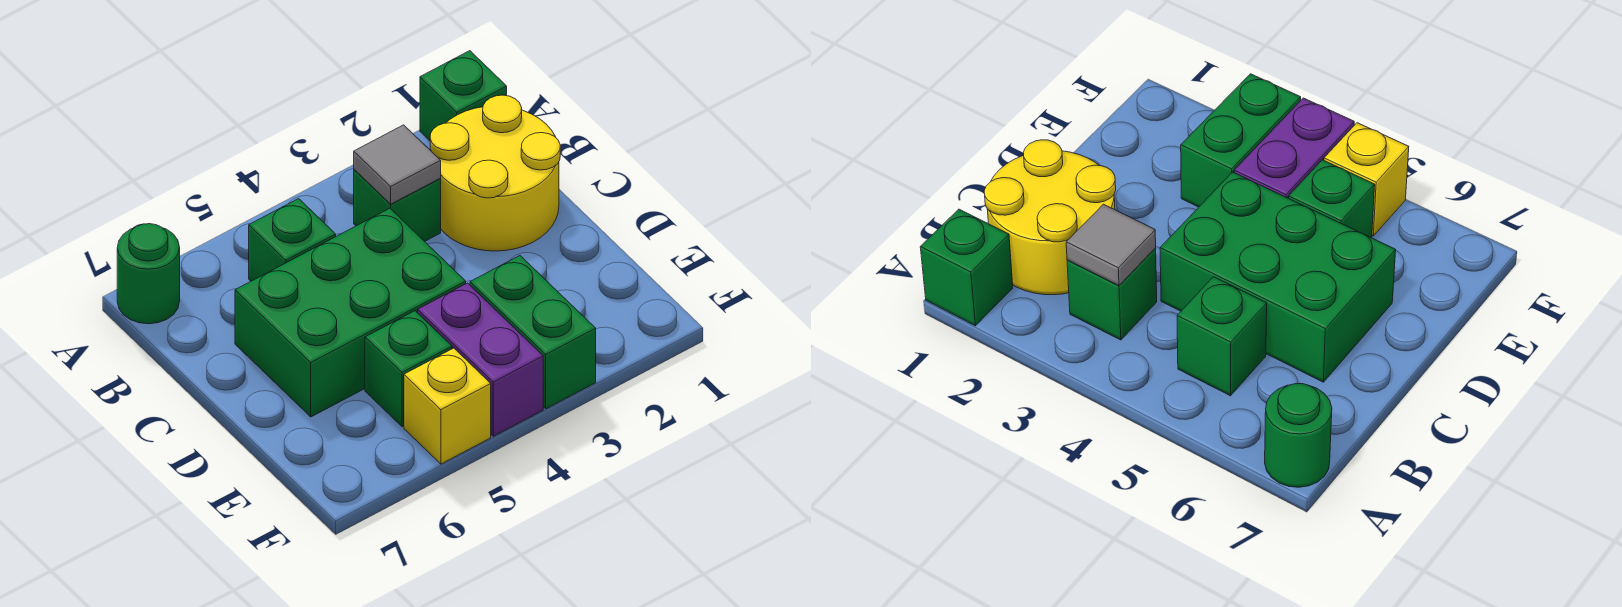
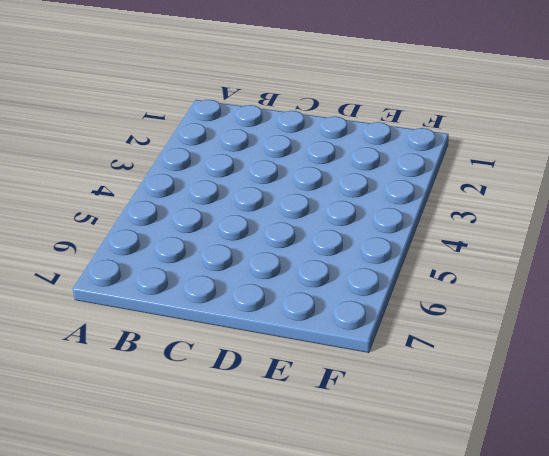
none -> green 1x1 brick [420,51,507,141]
none -> green 1x1 round brick [117,224,180,324]

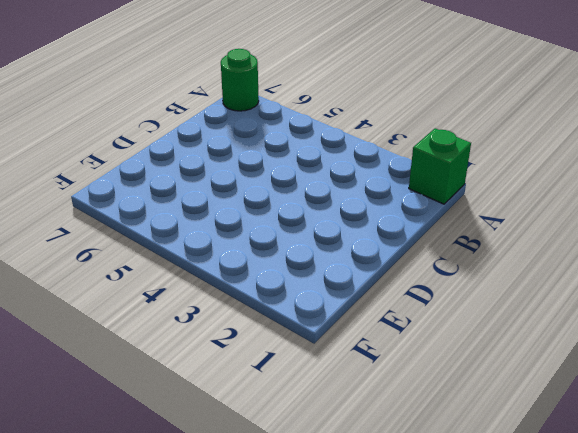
none -> yellow 2x2 round brick [430,95,560,251]
none -> green 1x1 brick [354,170,441,241]

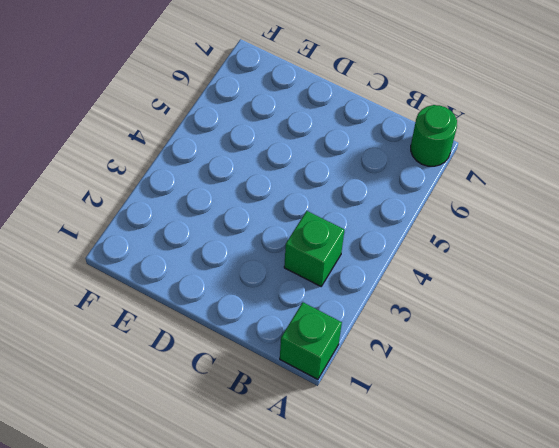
none -> yellow 2x2 round brick [430,95,560,251]
none -> green 1x1 brick [249,199,336,281]

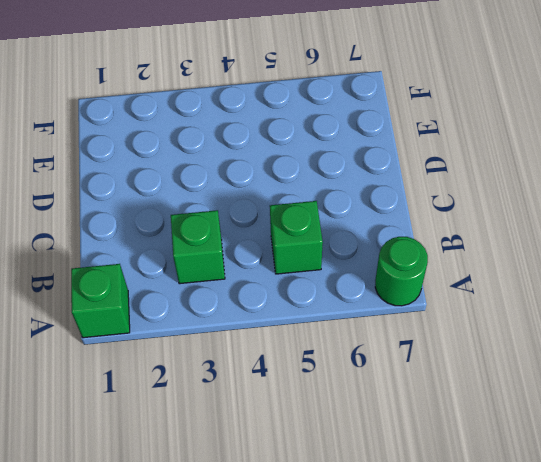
none -> yellow 2x2 round brick [430,95,560,251]
none -> green 2x3 brick [235,208,466,417]

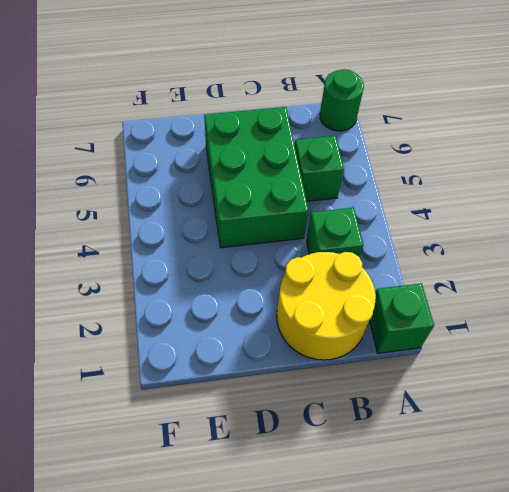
none -> green 1x2 brick [470,256,596,409]
none -> purple 1x2 brick [418,283,543,436]

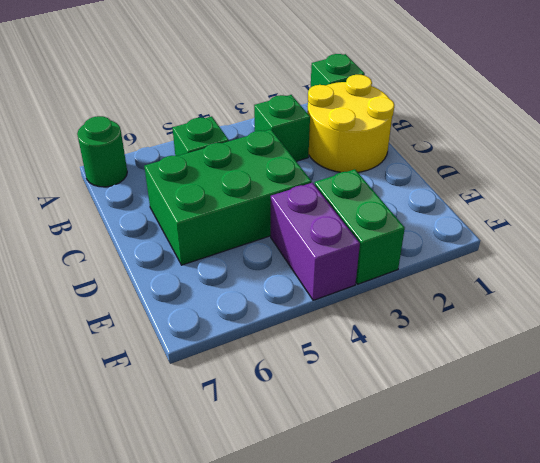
none -> green 1x1 brick [365,311,452,427]
none -> yellow 1x1 brick [404,348,491,464]

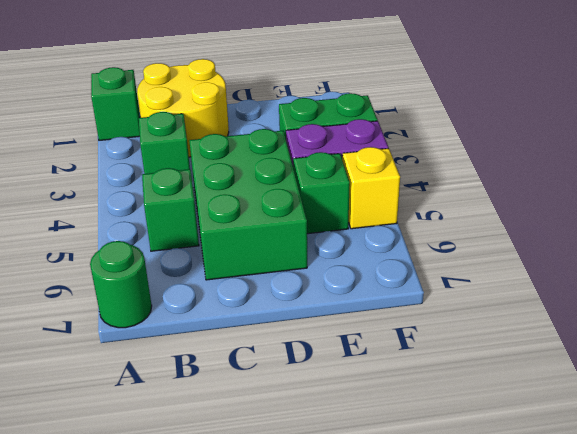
none -> grey 1x1 tile [354,125,441,204]

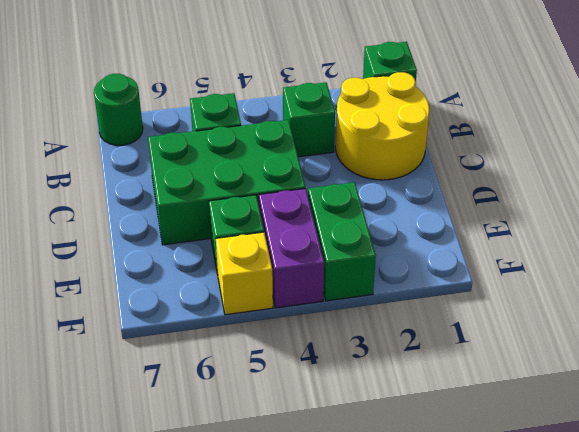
none -> grey 1x1 tile [354,125,441,204]

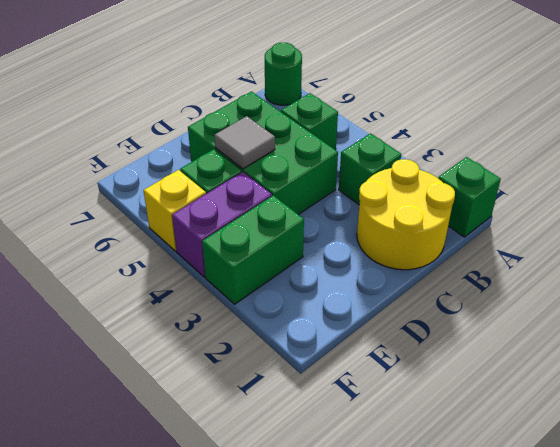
grey 1x1 tile [214,116,275,169] -> grey 1x1 tile moved to [354,125,441,204]

